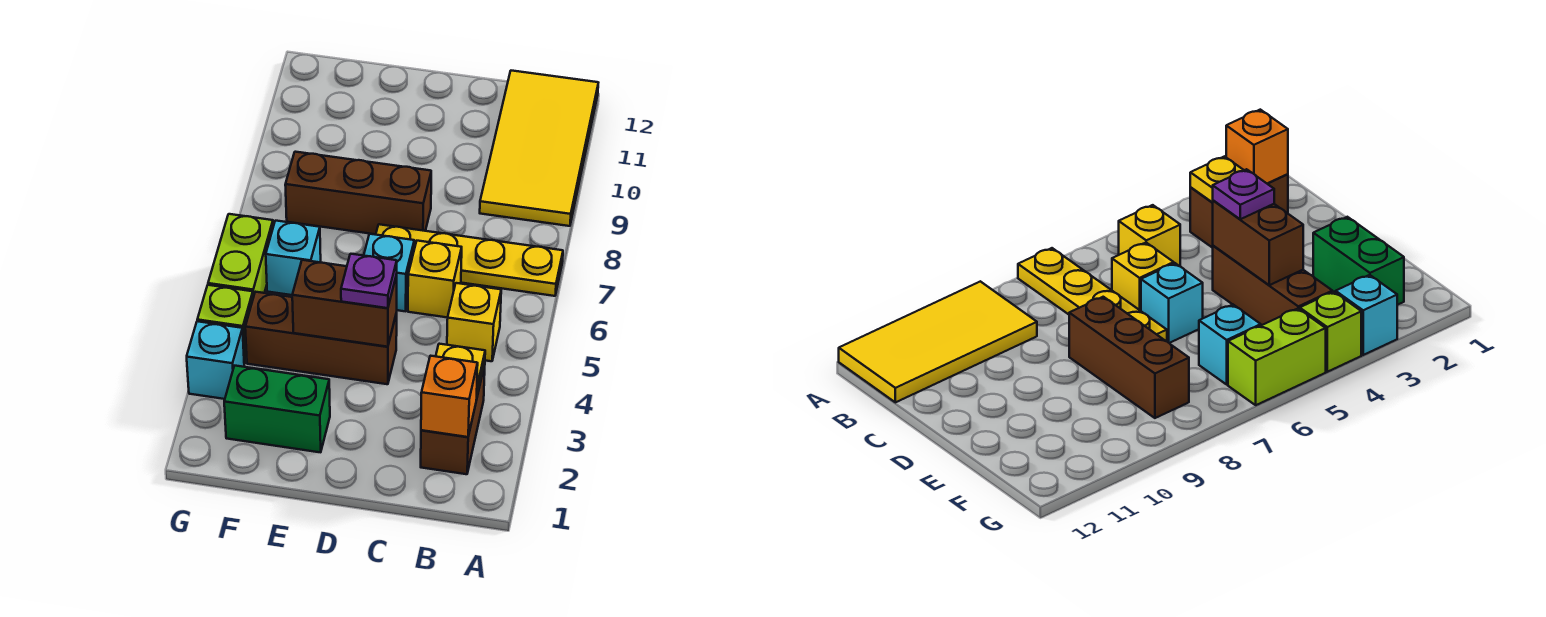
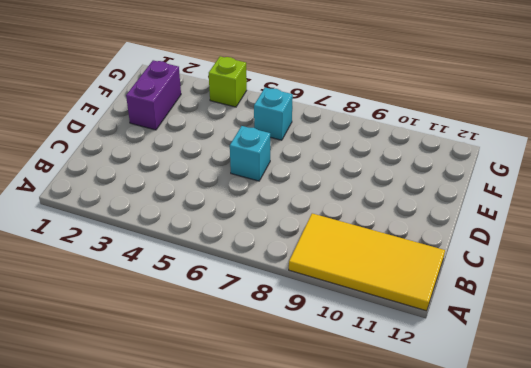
purple 1x2 brick [126,60,181,130] -> green 1x2 brick [224,366,330,452]
none -> yellow 1x4 plate [376,224,563,296]
none -> brown 1x2 brick [421,365,485,474]
none -> yellow 1x1 brick [447,283,501,361]

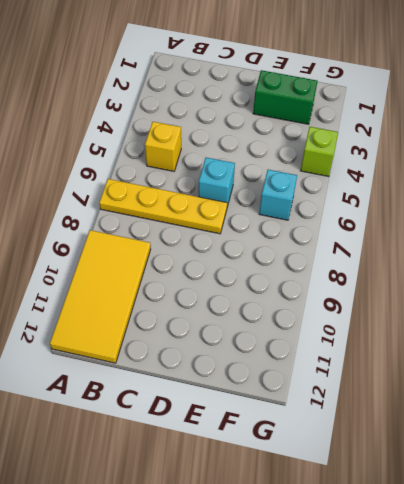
none -> brown 1x2 brick [421,365,485,474]
none -> yellow 1x1 brick [408,241,462,318]
none -> brown 1x3 brick [245,292,397,384]

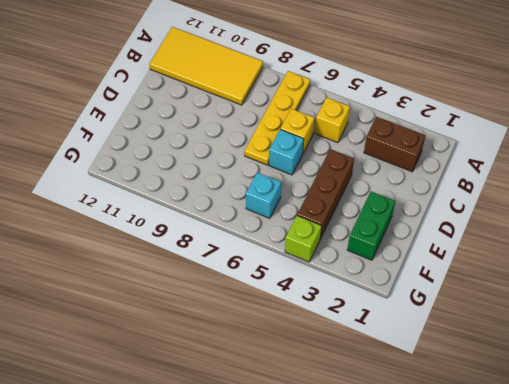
none -> brown 1x3 brick [285,152,431,234]
none -> cyan 1x1 brick [187,321,244,399]
none -> lime 1x2 brick [208,214,273,298]

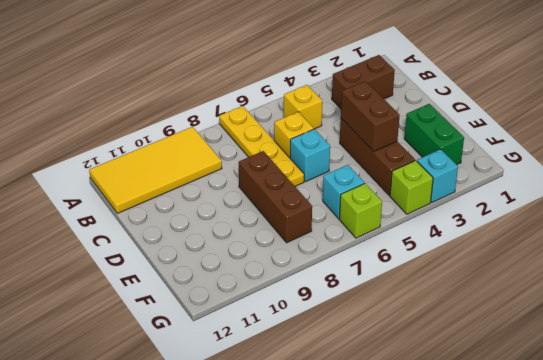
lime 1x1 brick [339,183,382,238] -> lime 1x2 brick [208,214,273,298]
none -> orange 1x1 brick [421,356,478,437]
none -> yellow 1x1 plate [436,344,485,396]
none -> purple 1x1 plate [341,254,397,308]

